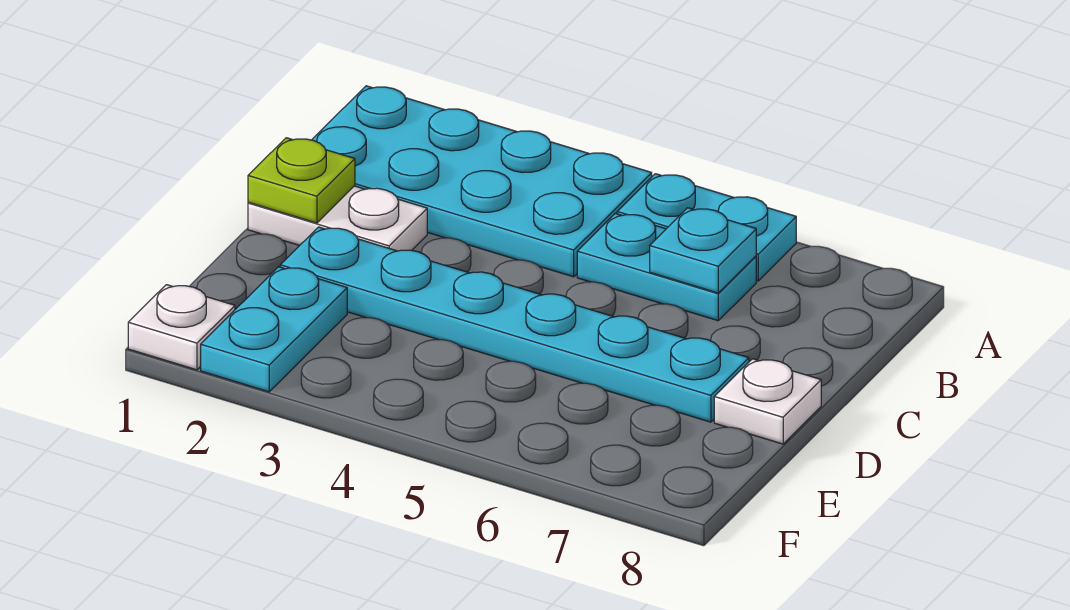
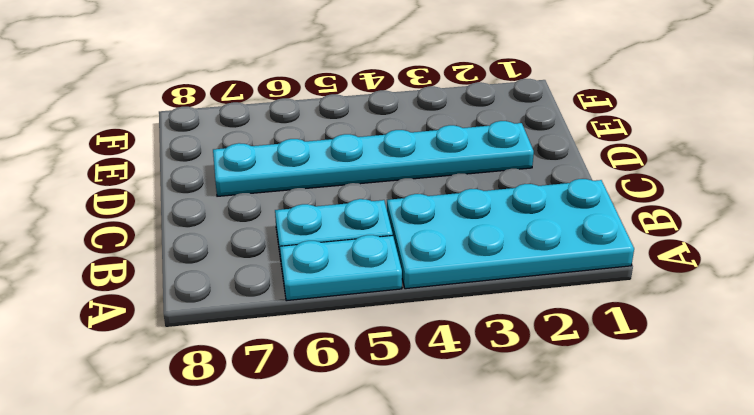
none -> white 1x2 plate [248,186,427,251]
none -> white 1x1 plate [714,359,821,444]

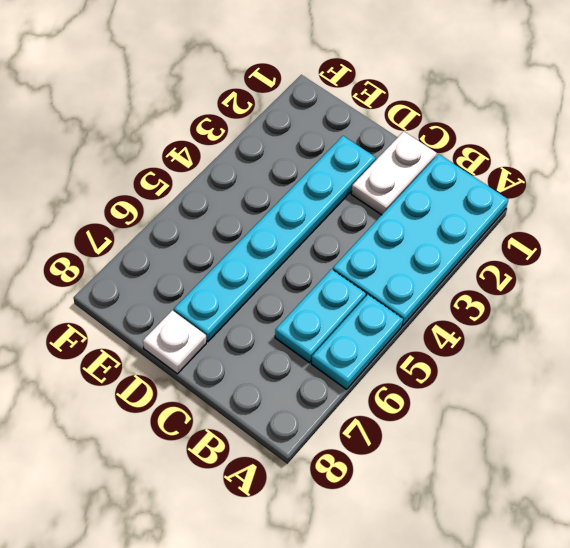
none -> cyan 1x2 plate [201,267,347,392]
none -> white 1x1 plate [128,285,235,370]

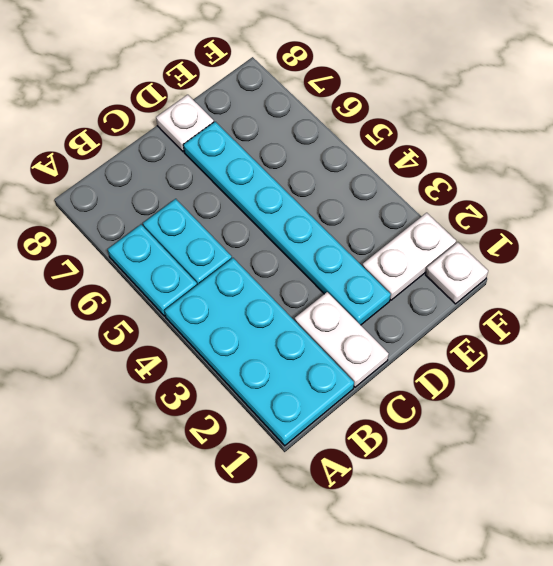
white 1x2 plate [362,213,456,300] -> cyan 1x2 plate [201,267,347,392]
none -> cyan 1x1 plate [650,208,756,293]
none -> lime 1x1 plate [248,138,355,223]

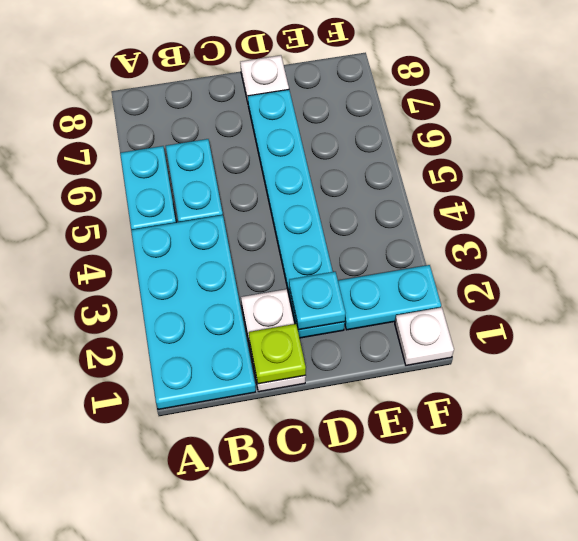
cyan 1x1 plate [289,272,345,330] -> cyan 1x1 plate moved to [650,208,756,293]

